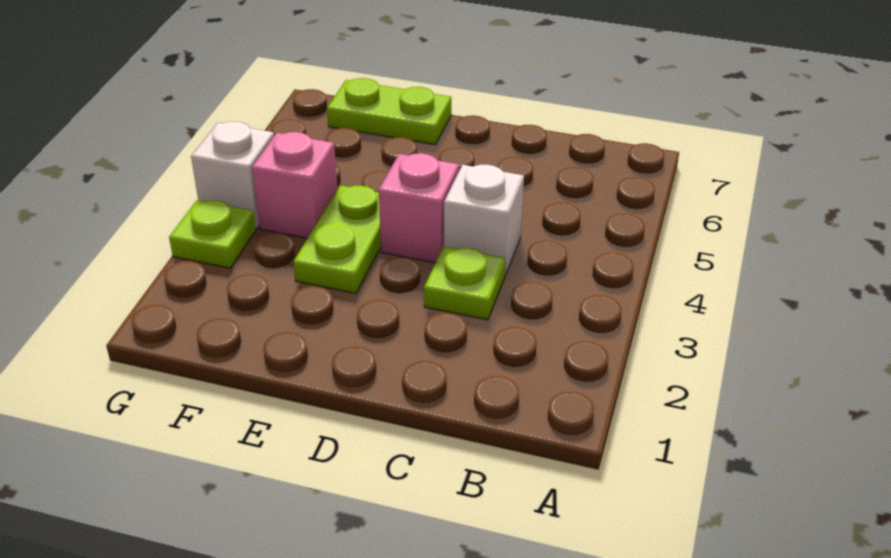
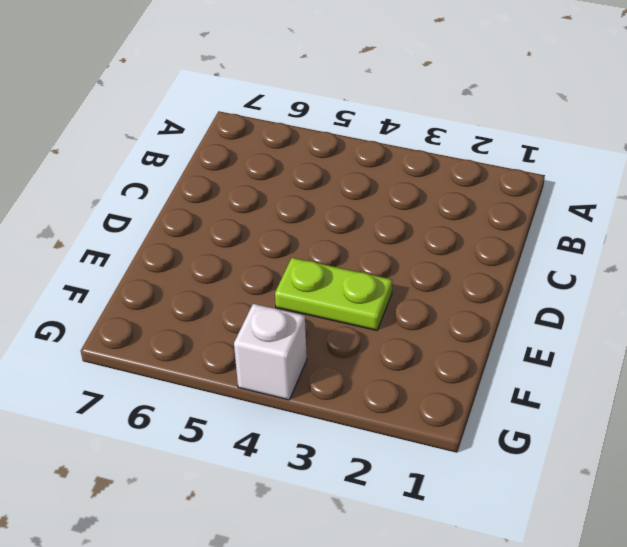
none -> lime 1x1 plate [424,247,505,320]
none -> white 1x1 brick [444,164,524,276]

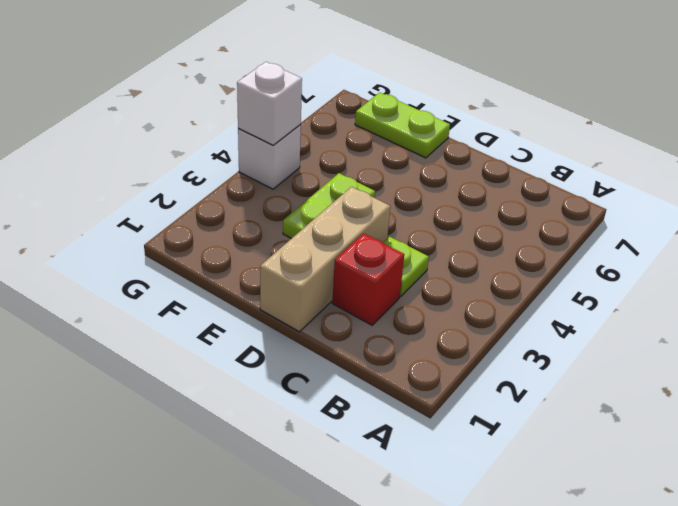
red 1x1 brick [332,233,404,325] -> none
tan 1x3 brick [260,187,390,332] -> none
white 1x1 brick [237,62,302,145] -> white 1x1 brick moved to [444,164,524,276]
none -> pink 1x1 brick [379,153,459,263]
none -> pink 1x1 brick [252,132,337,238]

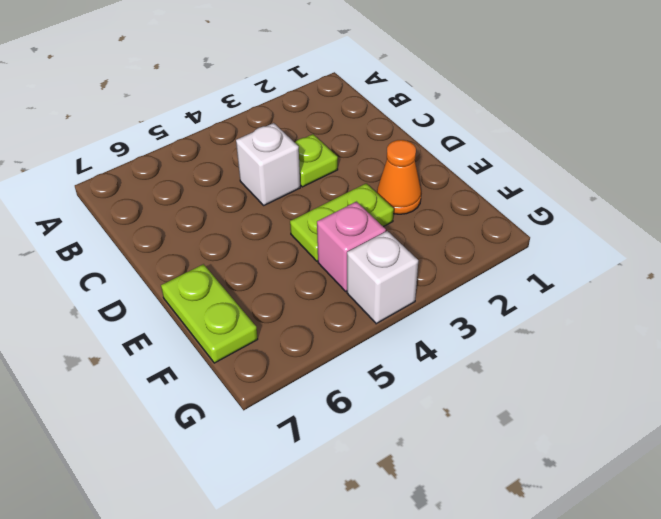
orange 1x1 cone [377,140,421,214] -> none
none -> pink 1x1 brick [379,153,459,263]
none -> lime 1x1 plate [169,200,256,268]

